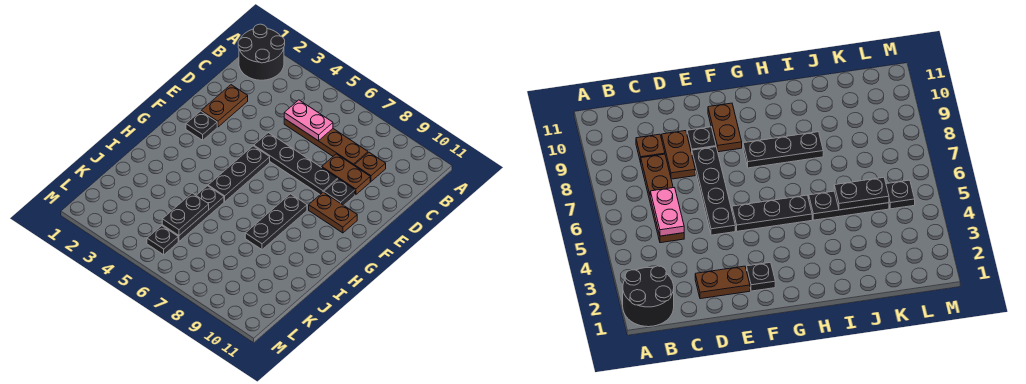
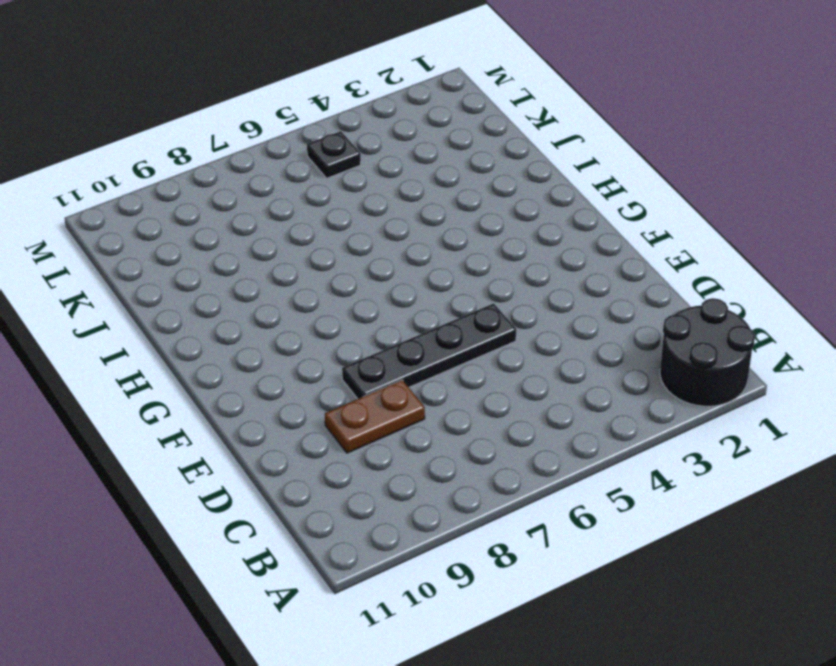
none -> brown 1x4 plate [284,119,368,165]
none -> brown 1x1 plate [354,152,386,181]
none -> brown 1x2 plate [201,85,248,127]

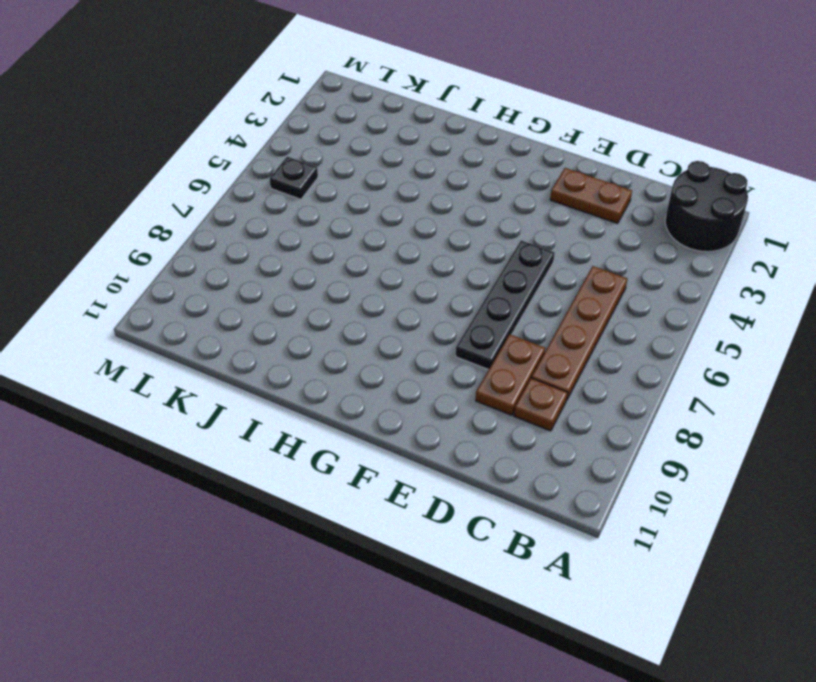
none -> black 1x1 plate [324,179,355,205]
none -> black 1x1 plate [186,111,217,140]
none -> black 1x3 plate [208,146,270,202]

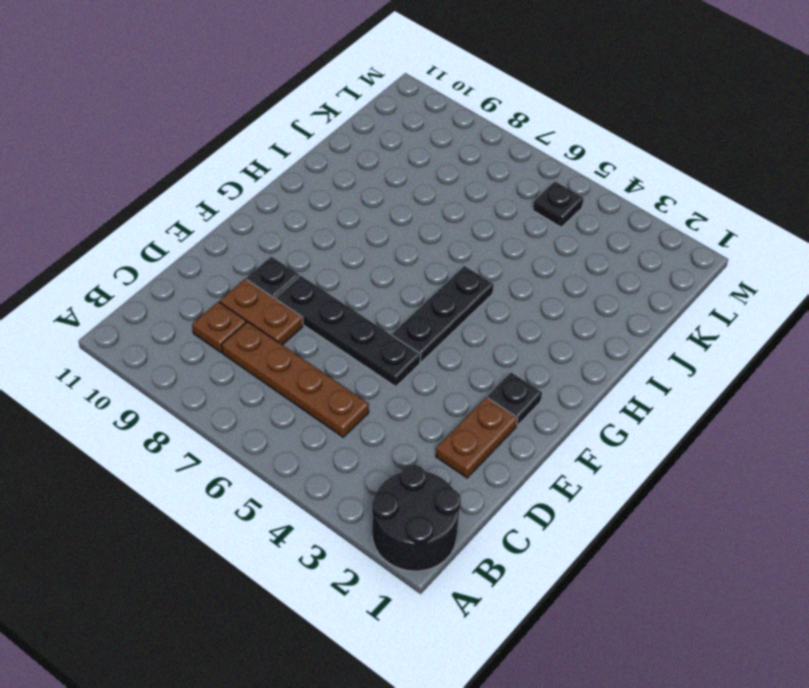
none -> brown 1x2 plate [309,192,357,233]
none -> black 1x3 plate [245,194,307,250]
none -> black 1x3 plate [162,186,224,241]

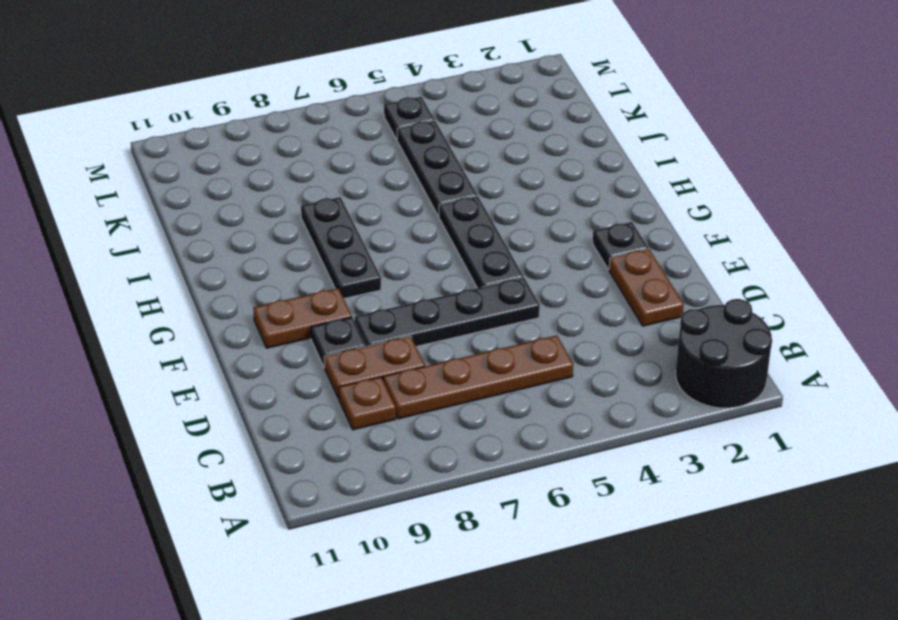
none -> pink 1x2 plate [284,100,333,141]
none -> black 1x2 plate [162,193,209,235]

